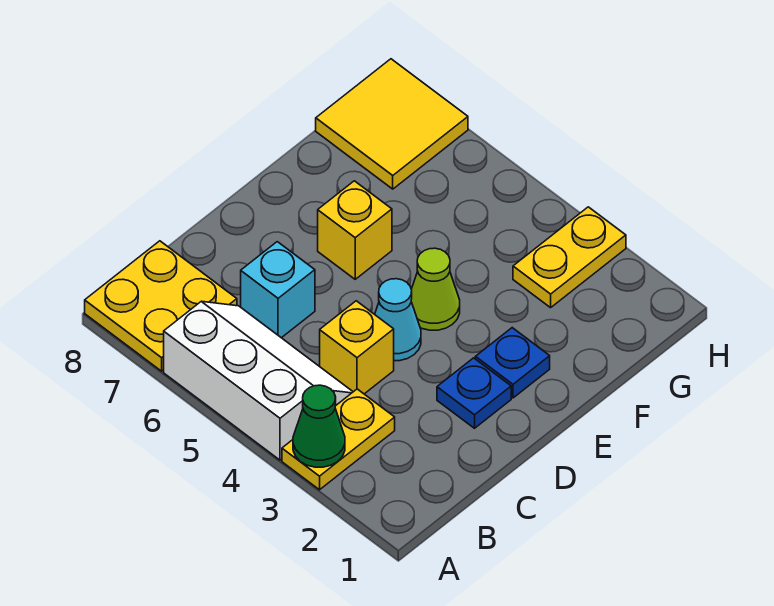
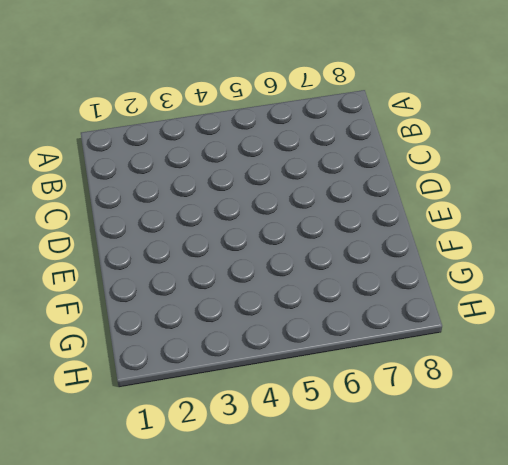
none -> yellow 1x2 plate [282,389,395,490]
none -> white 2x3 slope [164,301,353,460]
none -> yellow 2x2 plate [85,241,237,371]

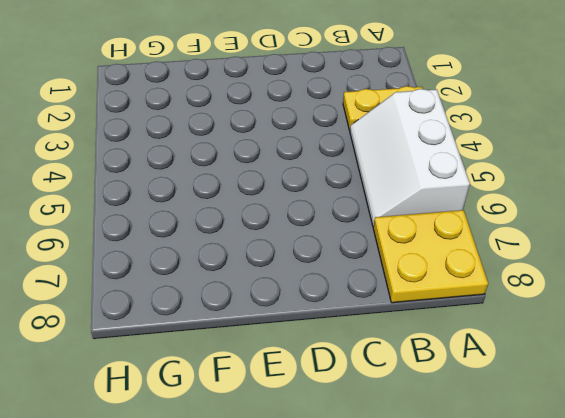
none -> yellow 1x1 brick [320,301,394,394]
none -> cyan 1x1 brick [241,242,315,338]
none -> blue 1x1 plate [437,358,511,428]

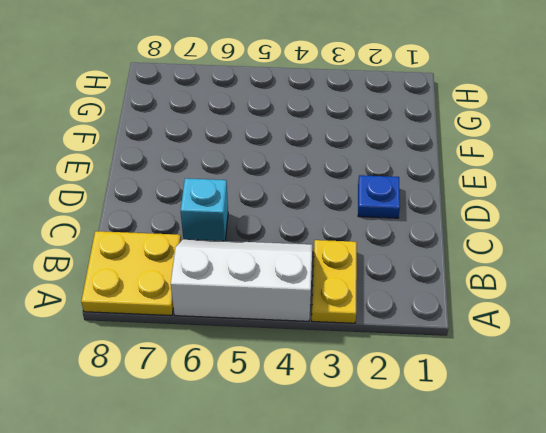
none -> yellow 1x1 brick [320,301,394,394]
none -> cyan 1x1 cone [375,279,421,361]
none -> blue 1x1 plate [475,328,550,398]

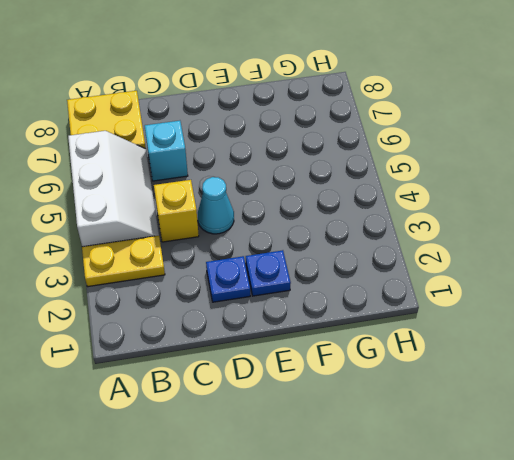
none -> lime 1x1 cone [411,248,460,330]
none -> yellow 1x1 brick [318,181,392,279]
none -> yellow 1x2 plate [513,207,626,308]

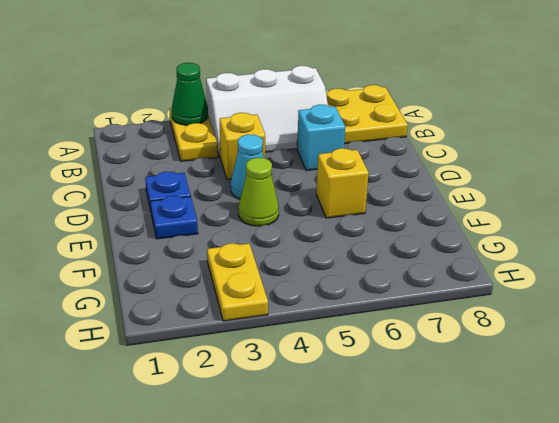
none -> yellow 2x2 tile [316,59,468,189]

